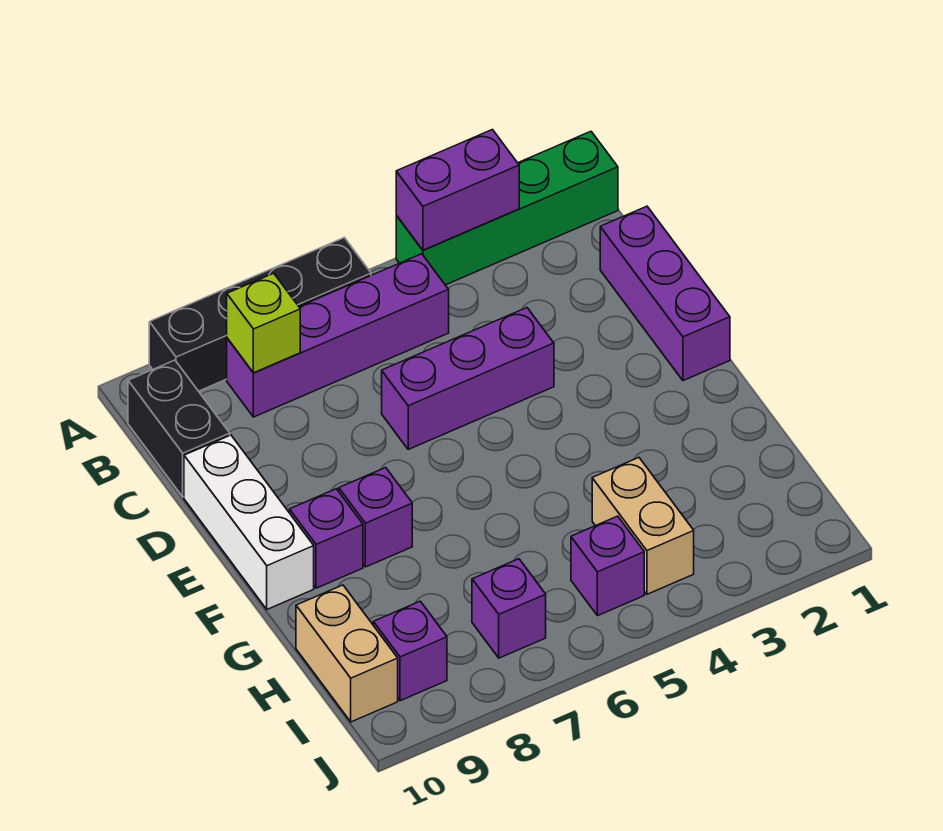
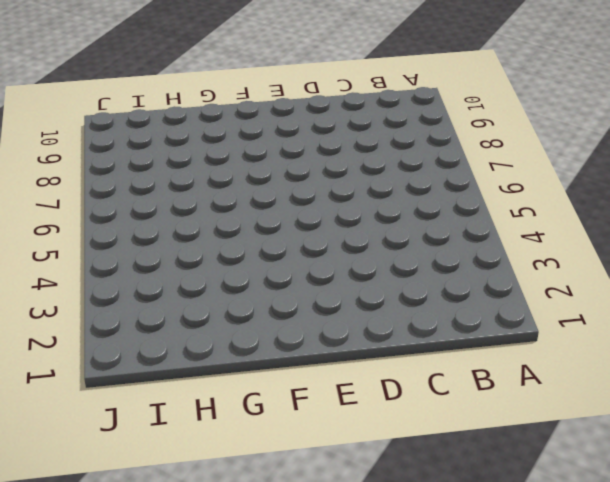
none -> green 1x4 brick [396,131,618,285]
none -> black 1x4 brick [149,238,371,391]
none -> purple 1x4 brick [227,254,449,417]

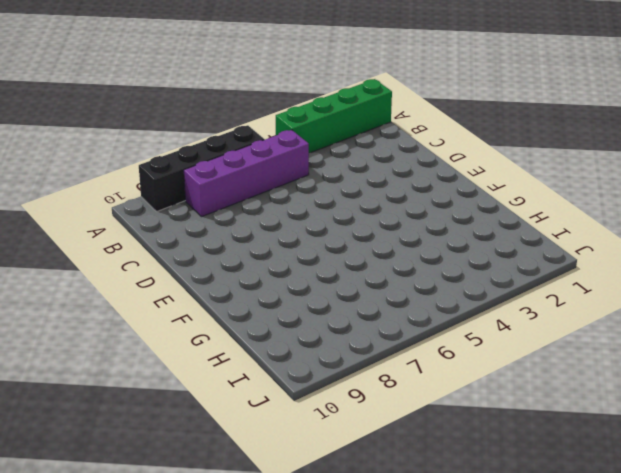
none -> black 1x2 brick [128,360,230,497]
none -> purple 1x3 brick [600,206,730,381]
none -> purple 1x3 brick [382,308,554,449]

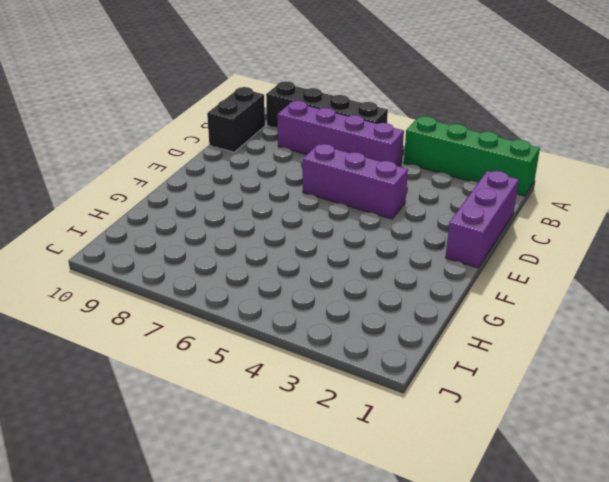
none -> white 1x3 brick [184,435,314,609]
none -> purple 1x1 brick [339,468,412,567]
none -> purple 1x1 brick [289,489,363,588]

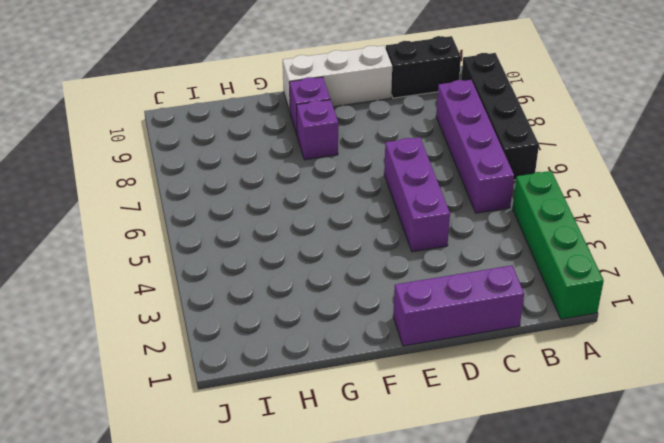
none -> tan 1x2 brick [592,458,694,594]
none -> tan 1x2 brick [296,585,398,722]
none -> purple 1x1 brick [571,516,644,616]

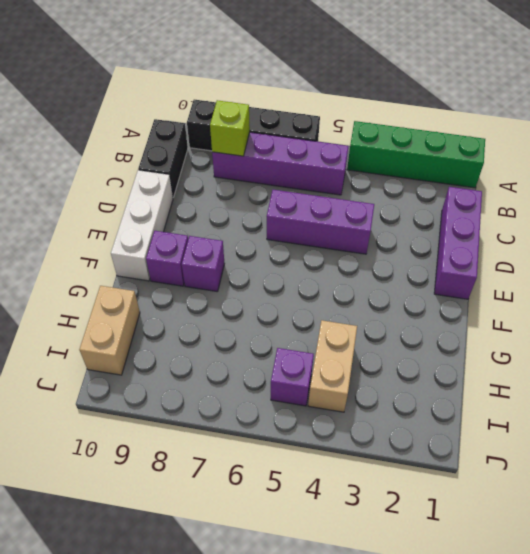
none -> purple 1x1 brick [472,559,546,658]
none -> purple 1x1 brick [373,601,447,701]
none -> purple 1x2 brick [396,130,519,250]

